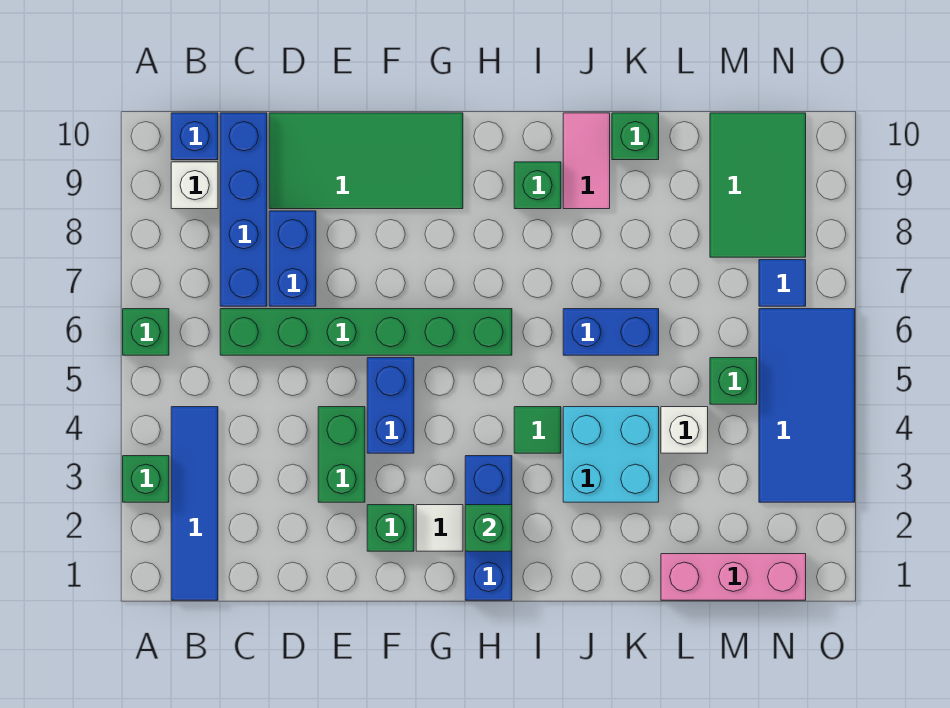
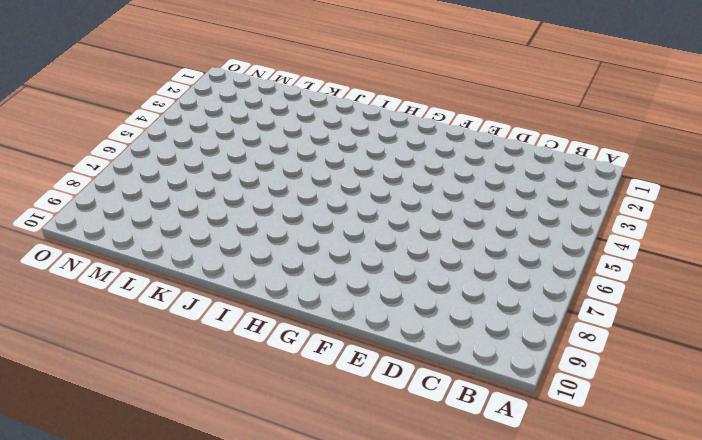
none -> green 1x1 brick [123,456,169,502]
none -> green 1x1 brick [123,309,169,355]
none -> blue 1x4 tile [171,407,218,600]

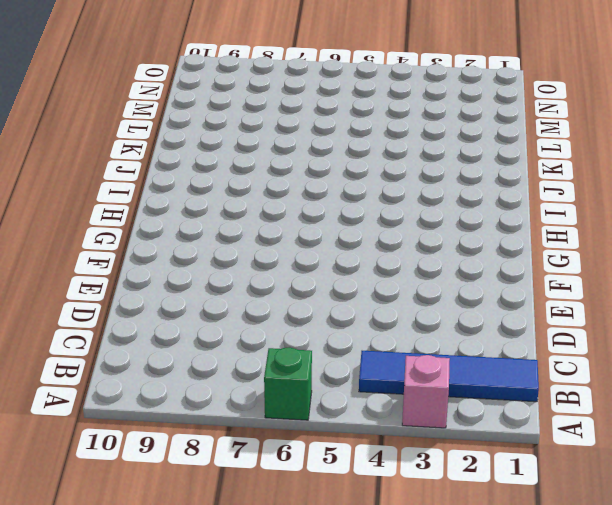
pink 1x1 brick [402,355,450,428] -> green 1x1 brick [123,456,169,502]
none -> white 1x1 brick [171,162,218,209]
none -> blue 1x1 brick [171,113,218,160]
none -> green 1x6 brick [220,309,512,355]

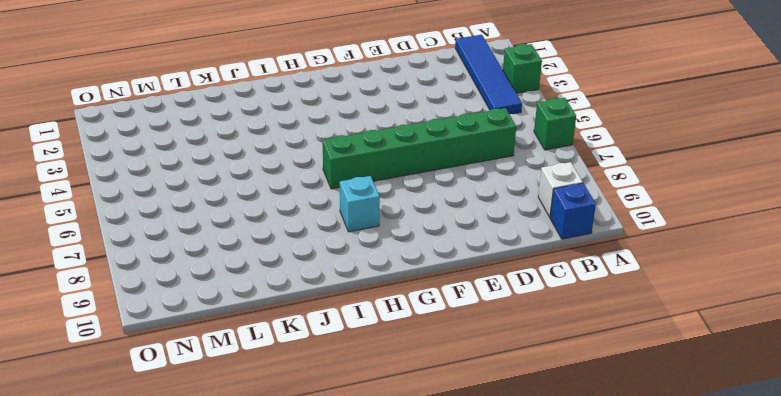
cyan 1x1 brick [340,176,380,232] -> none
none -> blue 1x4 brick [220,113,267,306]
none -> blue 1x2 brick [269,211,316,306]
none -> green 2x4 tile [269,113,463,209]

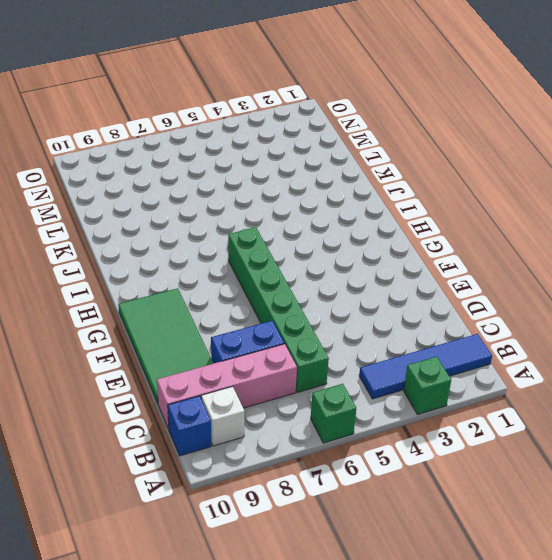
pink 1x4 brick [157,344,297,429] -> blue 1x4 brick [220,113,267,306]
none -> green 1x2 brick [318,407,365,502]
none -> green 1x1 brick [367,505,414,551]
none -> blue 1x2 brick [367,358,414,453]

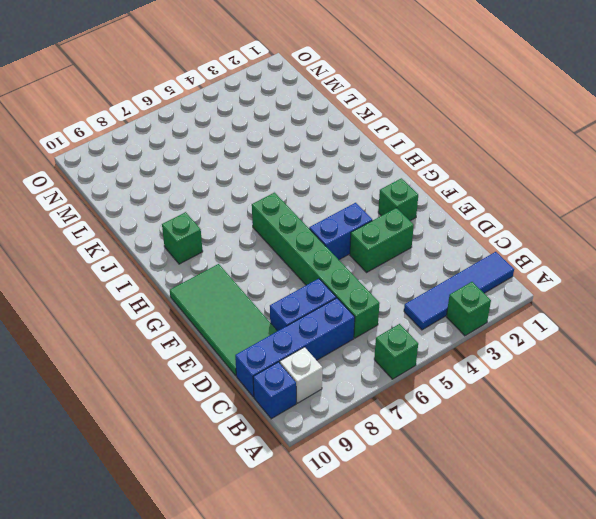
none -> white 1x1 tile [416,505,463,551]
none -> blue 1x3 brick [465,456,512,600]
none -> green 1x1 tile [514,407,561,453]

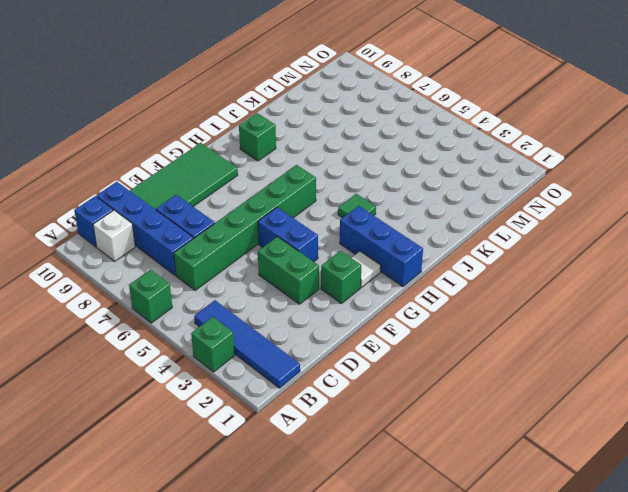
none -> cyan 2x2 brick [563,407,659,502]
none -> blue 1x2 brick [563,309,659,355]
none -> pink 1x2 tile [563,113,610,209]

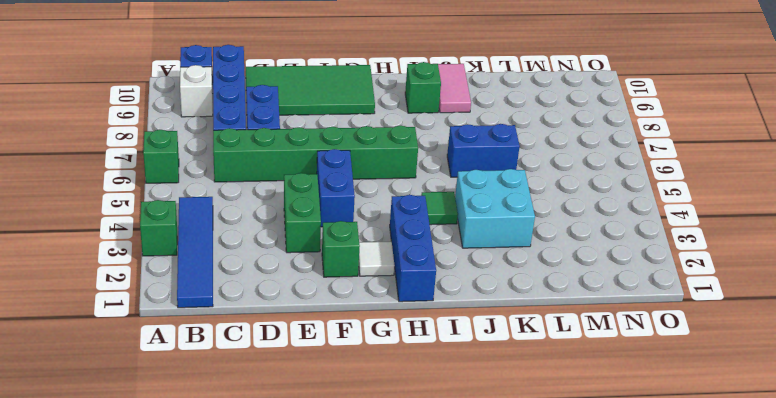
none -> green 1x1 brick [612,113,659,160]
none -> pink 1x3 brick [661,554,806,600]
none -> white 1x1 brick [661,407,708,453]

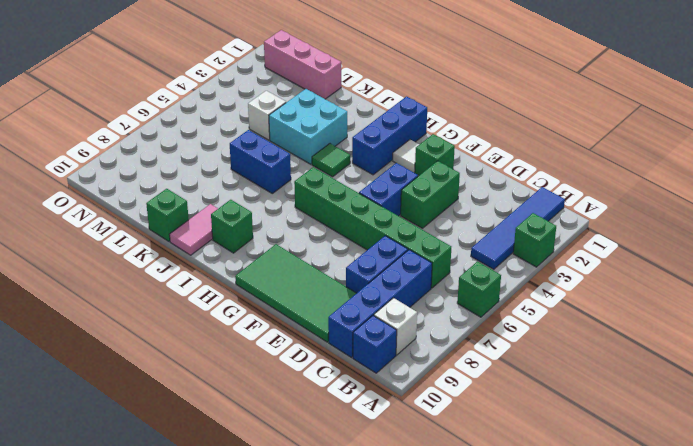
none -> green 1x1 brick [710,358,757,404]
none -> green 2x3 tile [710,113,806,257]
none -> blue 2x4 tile [759,309,855,502]

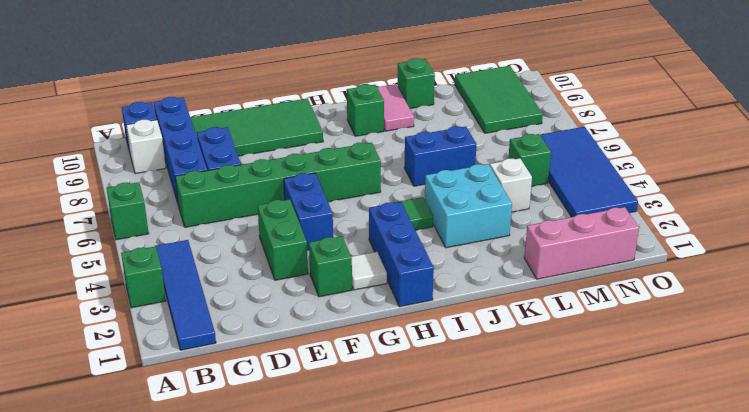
none -> blue 1x1 tile [759,260,806,306]
none -> green 1x1 brick [465,505,512,551]

